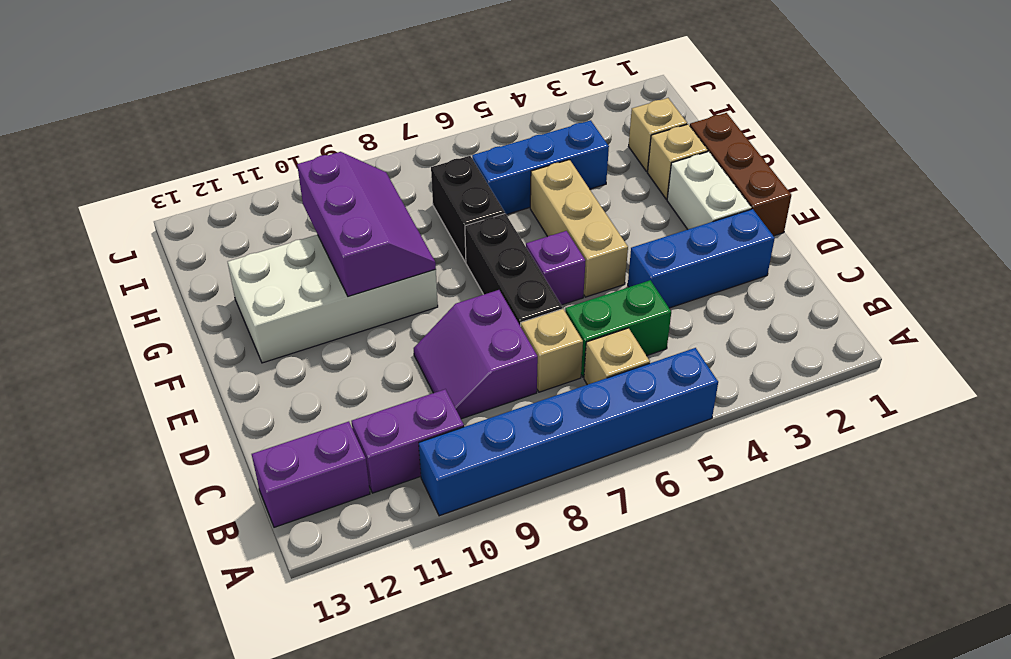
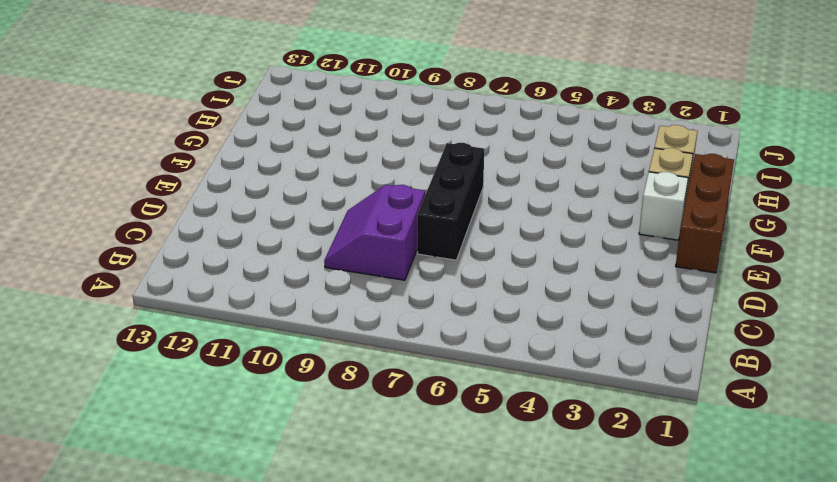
white 1x1 brick [639,172,688,240] -> white 1x2 brick [667,152,752,229]
none -> blue 1x6 brick [419,348,718,516]
none -> tan 1x1 brick [584,328,650,385]
none -> purple 1x2 brick [352,389,464,493]

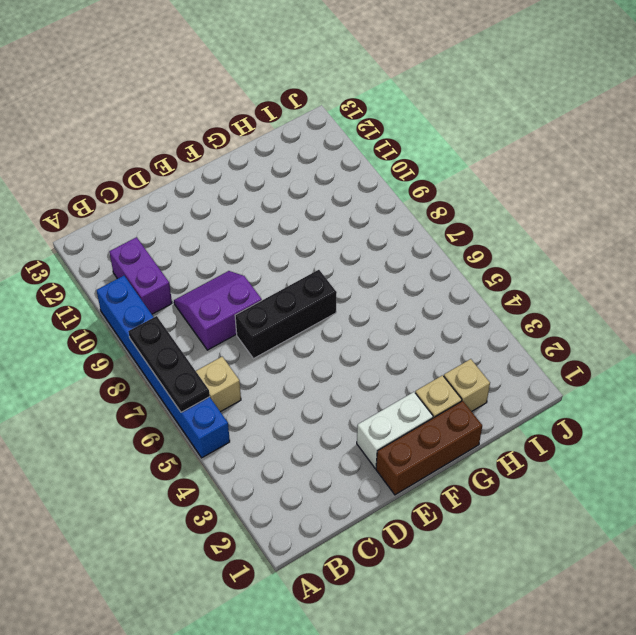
black 1x3 plate [128,316,210,412] -> none
none -> purple 1x2 brick [252,422,370,527]
none -> green 1x2 brick [565,280,671,377]
none -> tan 1x1 brick [521,309,583,392]

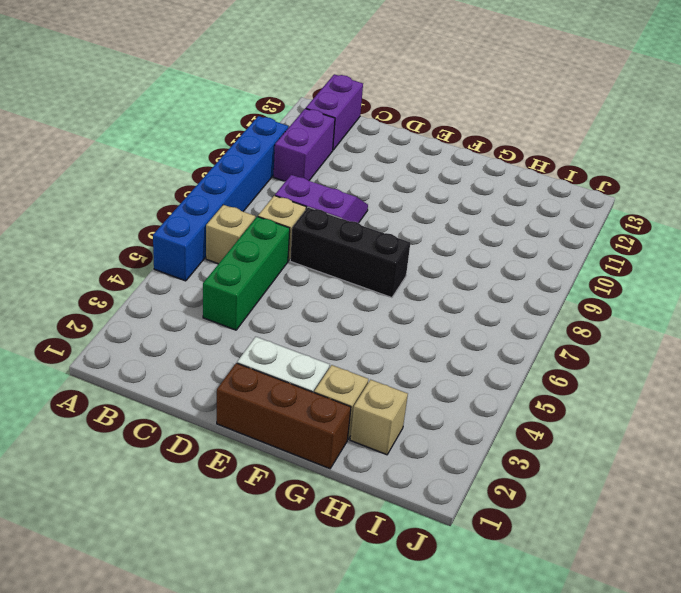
green 1x3 brick [203,217,290,330] -> green 1x2 brick [565,280,671,377]
none -> blue 1x3 brick [628,209,775,308]
none -> tan 1x3 brick [530,160,628,297]
none -> purple 1x1 brick [526,231,586,305]

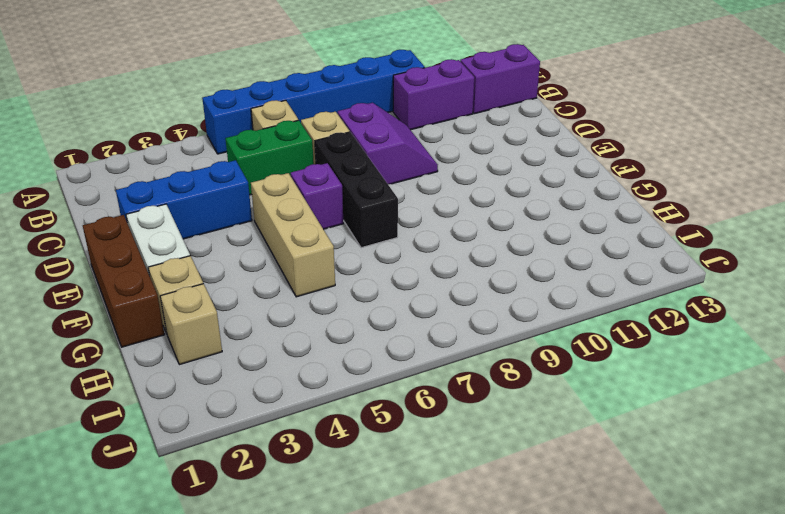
none -> white 2x4 brick [228,235,438,363]
none -> black 1x2 brick [431,156,505,262]
none -> blue 1x3 brick [472,120,609,215]

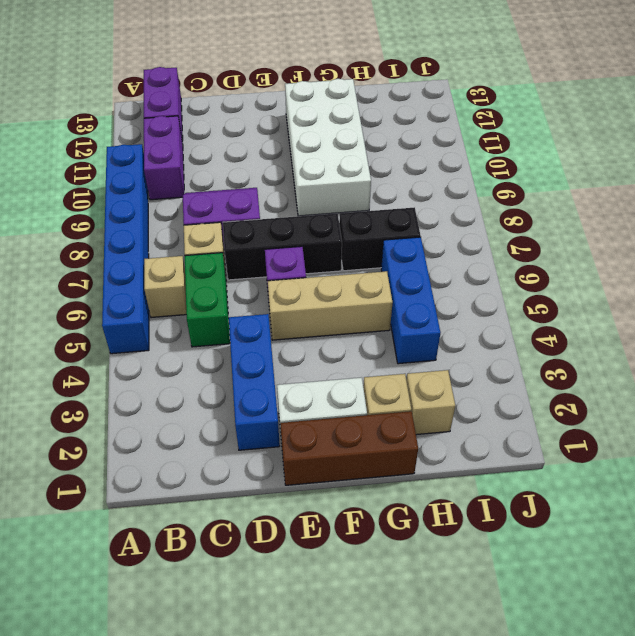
none -> purple 2x3 slope [297,152,436,297]

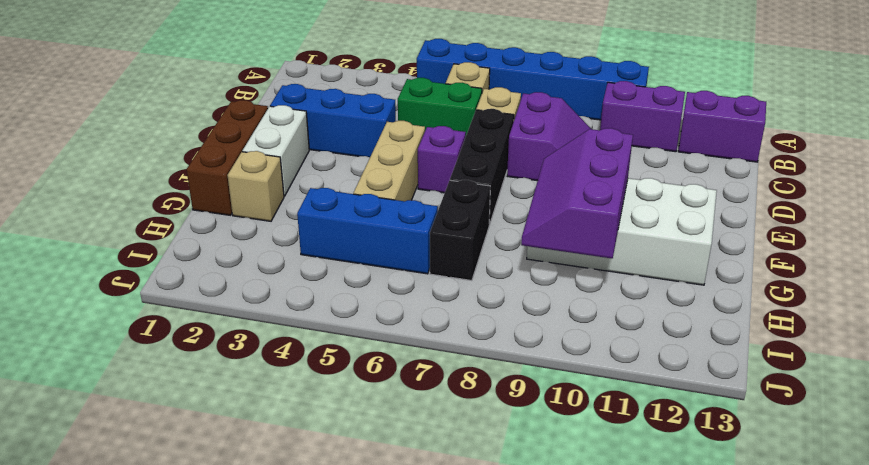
none -> tan 1x1 brick [629,98,687,172]

